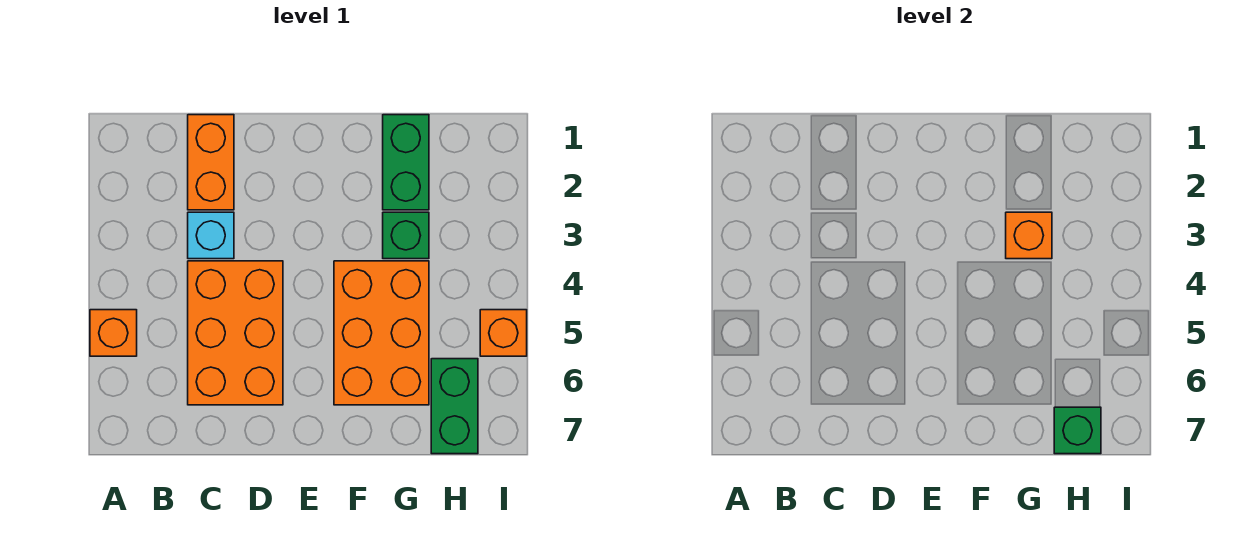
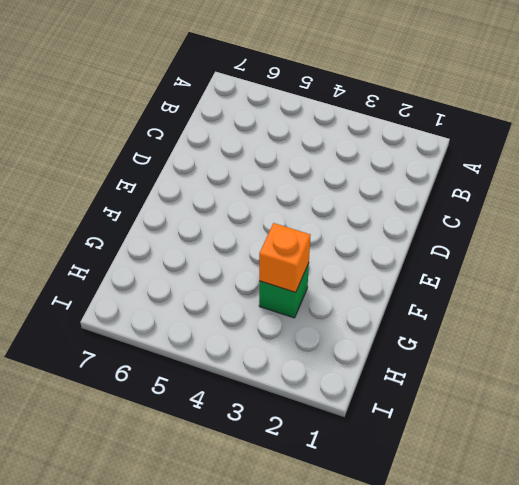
none -> orange 1x1 brick [90,310,137,356]
none -> orange 1x2 brick [188,115,234,210]

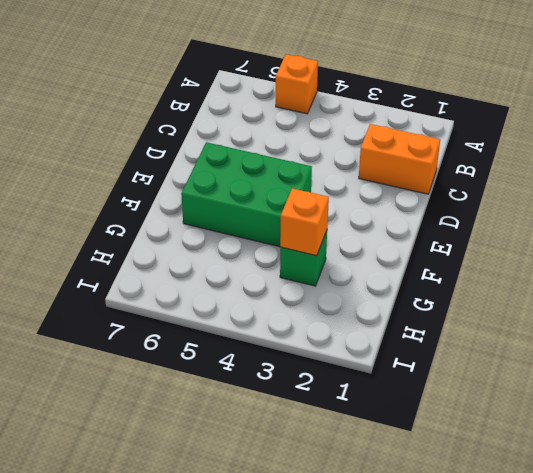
green 2x3 brick [181,142,312,247] -> orange 2x3 brick [334,261,429,405]
none -> cyan 1x1 brick [188,212,234,259]
none -> orange 2x3 brick [188,261,283,405]

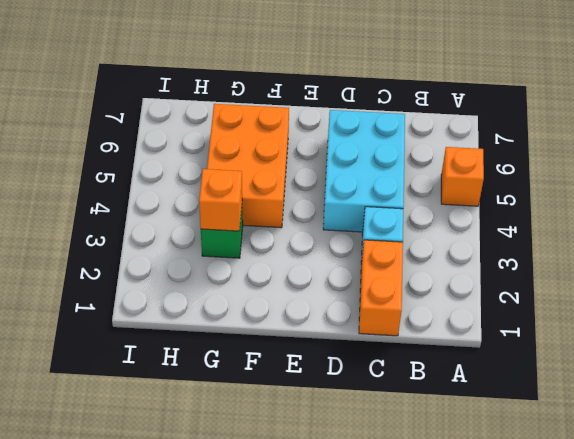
cyan 2x3 brick [323,110,405,232] -> orange 2x3 brick [188,261,283,405]
none -> green 1x2 brick [383,115,429,210]
none -> green 1x2 brick [431,359,478,454]

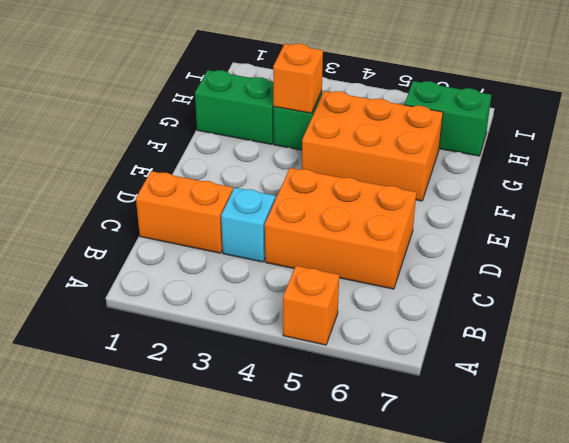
none -> orange 1x1 brick [480,310,527,356]
none -> green 1x1 brick [1054,407,1101,454]

